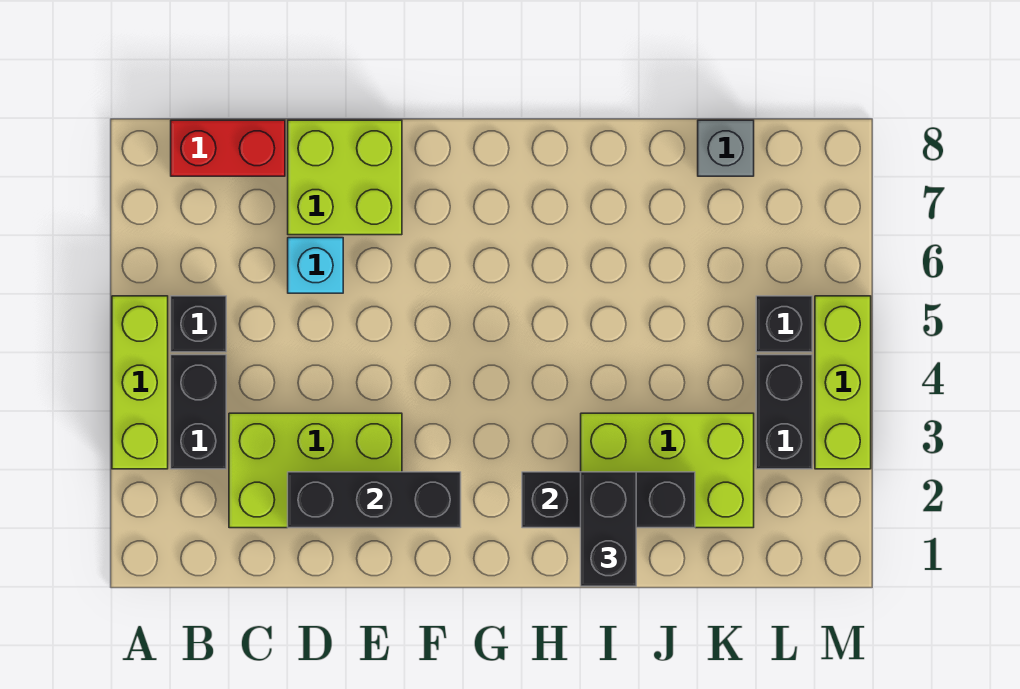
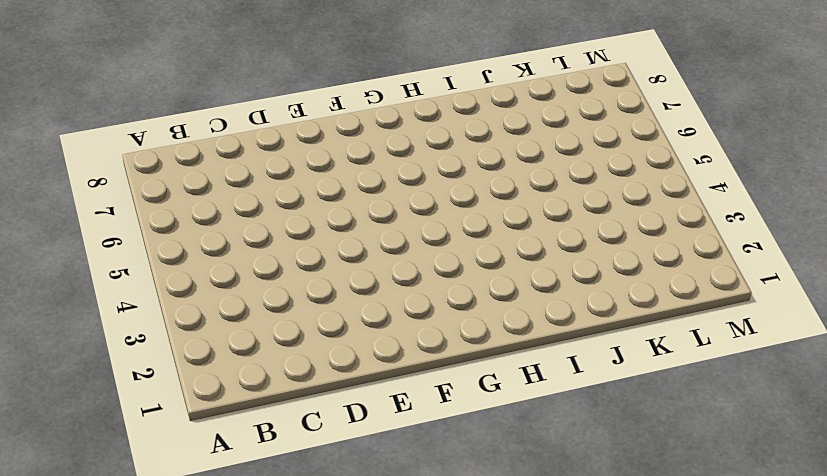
none -> lime 1x3 brick [112,296,168,469]
none -> black 1x2 brick [171,355,226,469]
none -> black 1x1 brick [171,296,226,352]

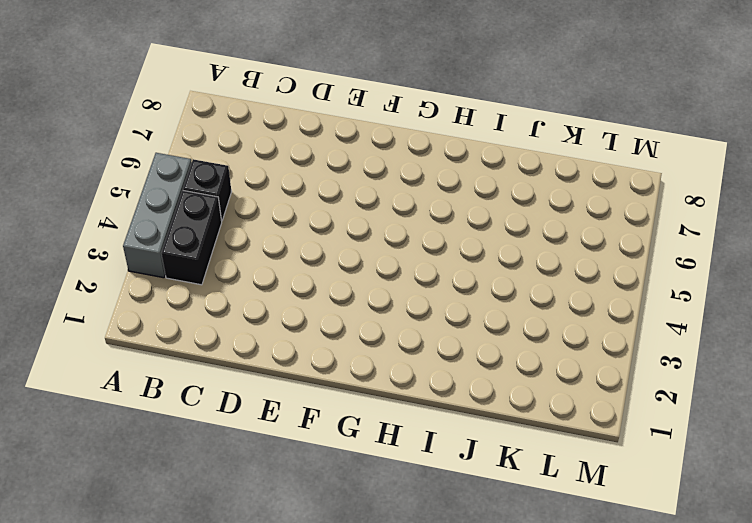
grey 1x3 brick [123,153,192,278] -> lime 1x3 brick [112,296,168,469]
none -> red 1x2 brick [171,120,285,176]
none -> lime 2x3 brick [229,413,402,528]
none -> cyan 1x1 brick [288,238,343,293]

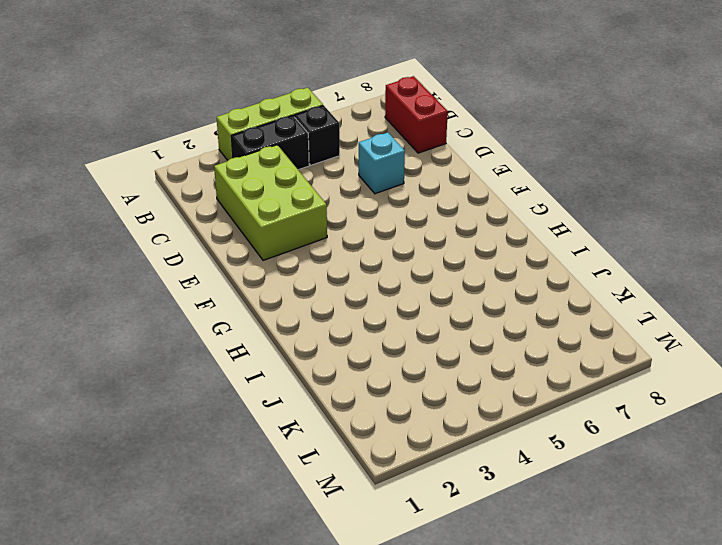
none -> lime 2x2 brick [288,120,402,235]
none -> lime 2x3 brick [581,413,754,528]
none -> grey 1x1 brick [698,120,754,176]

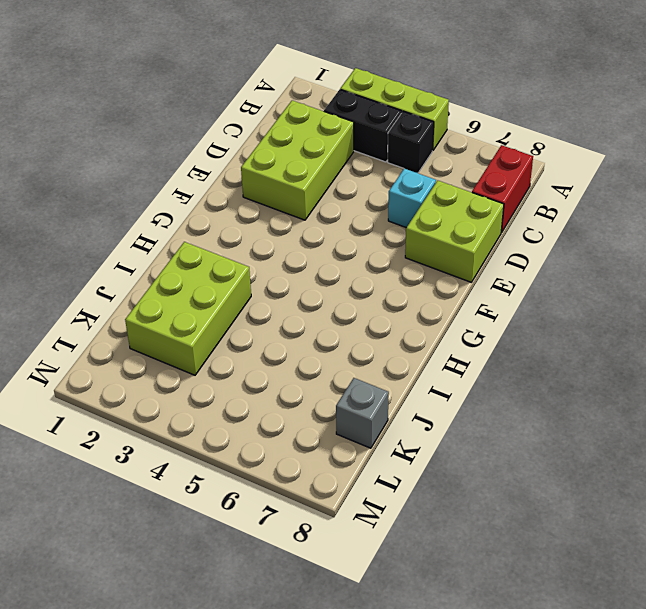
none -> black 1x2 brick [756,355,812,469]
none -> black 1x1 brick [756,296,812,352]
none -> lime 1x3 brick [815,296,871,469]

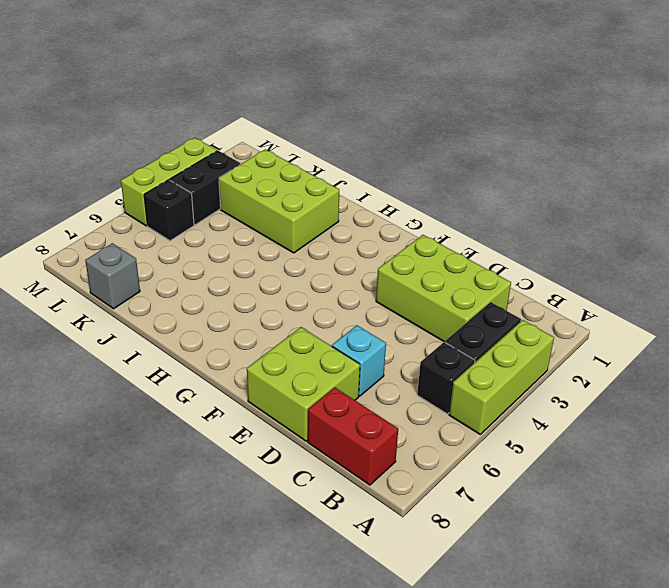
none -> black 1x3 brick [288,472,461,528]
none -> black 1x3 brick [522,472,695,528]
none -> black 1x2 brick [581,472,636,586]

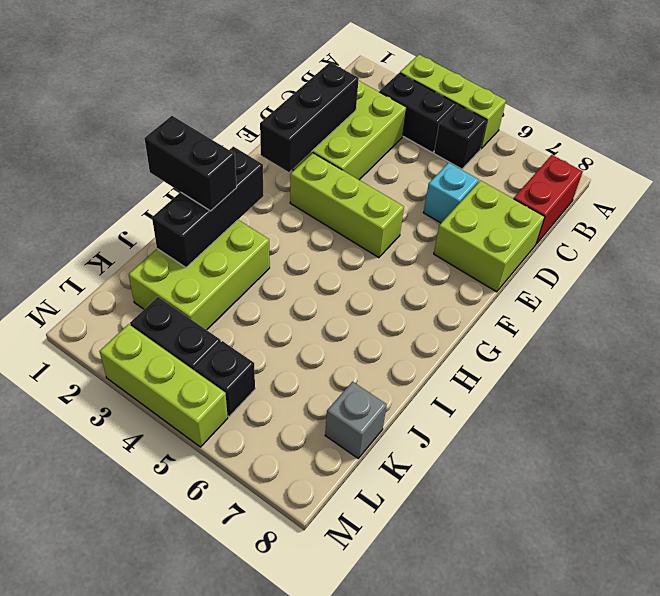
lime 1x3 brick [290,153,404,258] -> none

